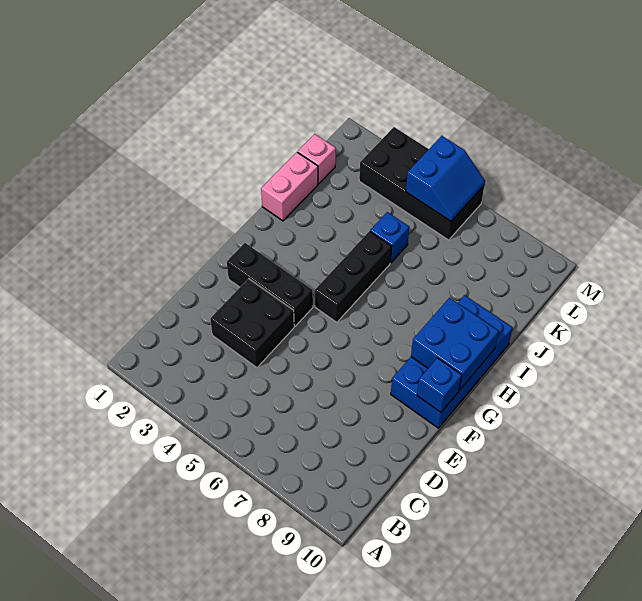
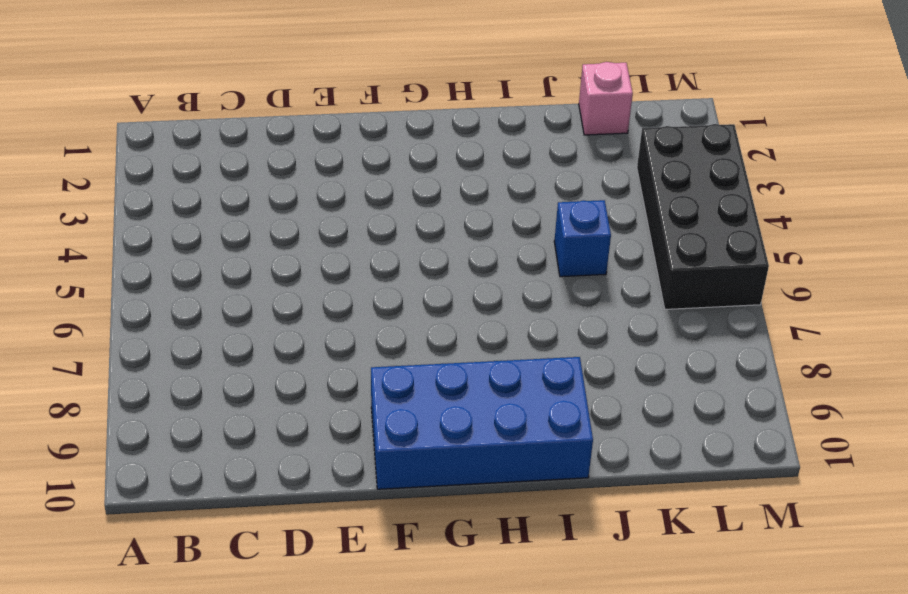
none -> black 2x2 brick [210,279,294,368]
none -> black 1x3 brick [227,243,313,326]

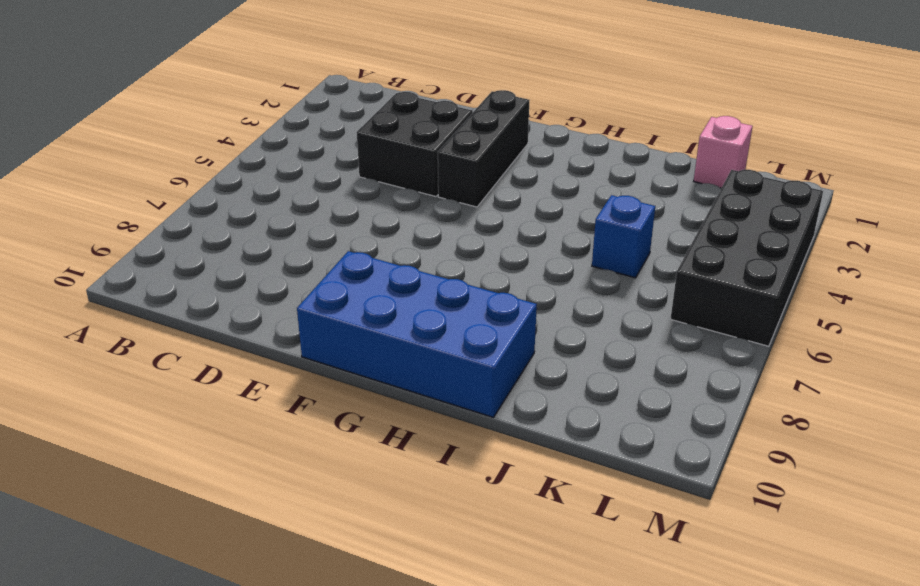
none -> black 1x3 brick [315,231,391,322]
none -> pink 1x2 brick [261,152,318,221]

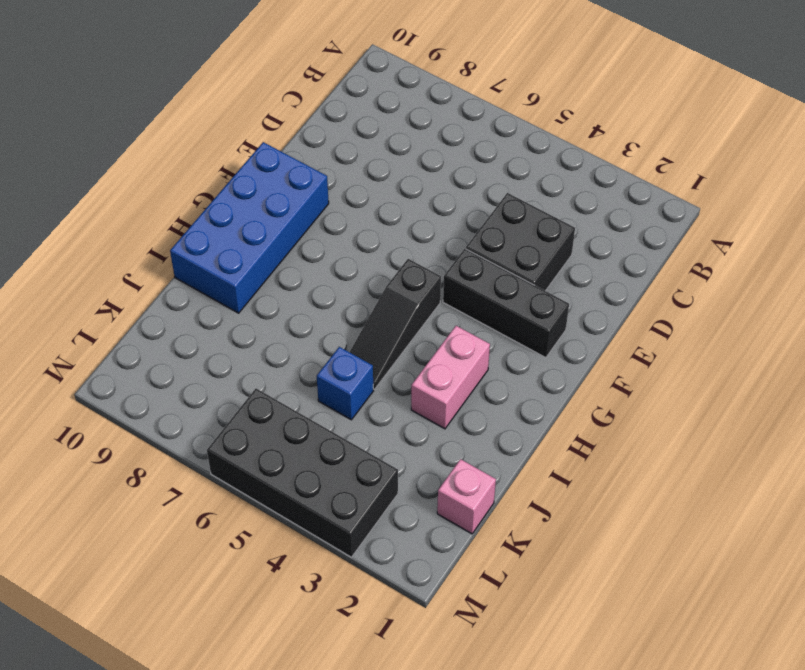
black 1x3 slope [350,259,441,389] -> black 1x3 brick [315,231,391,322]
pink 1x2 brick [411,326,490,429] -> pink 1x2 brick moved to [261,152,318,221]
none -> blue 1x1 brick [417,358,462,412]
none -> blue 2x2 brick [411,298,499,390]

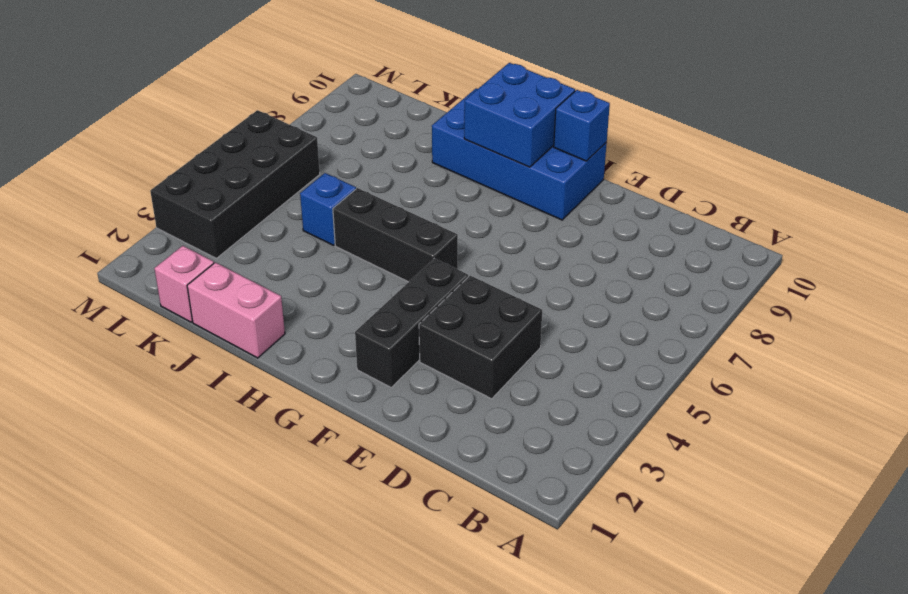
none -> blue 2x2 slope [406,136,485,221]

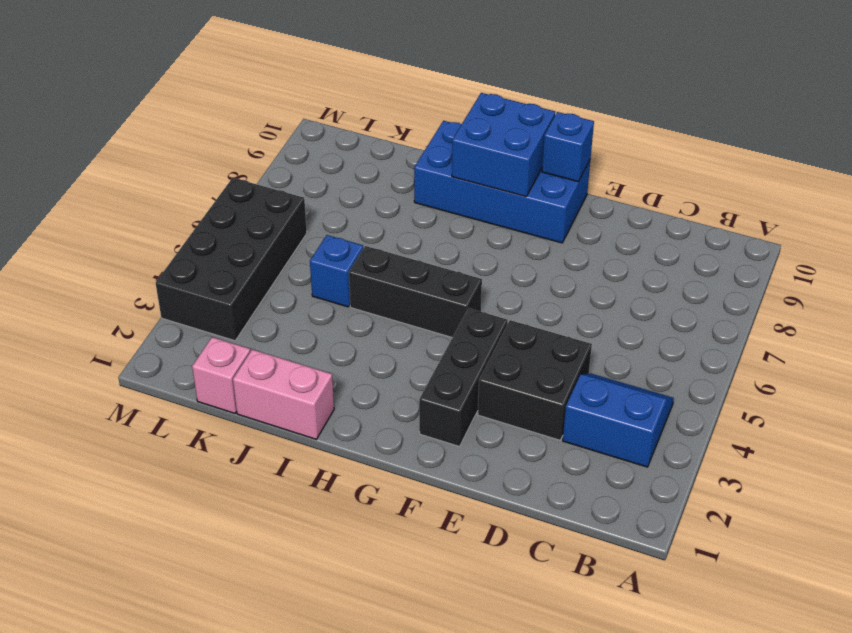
blue 2x2 slope [563,374,674,467] -> blue 2x2 slope moved to [406,136,485,221]

